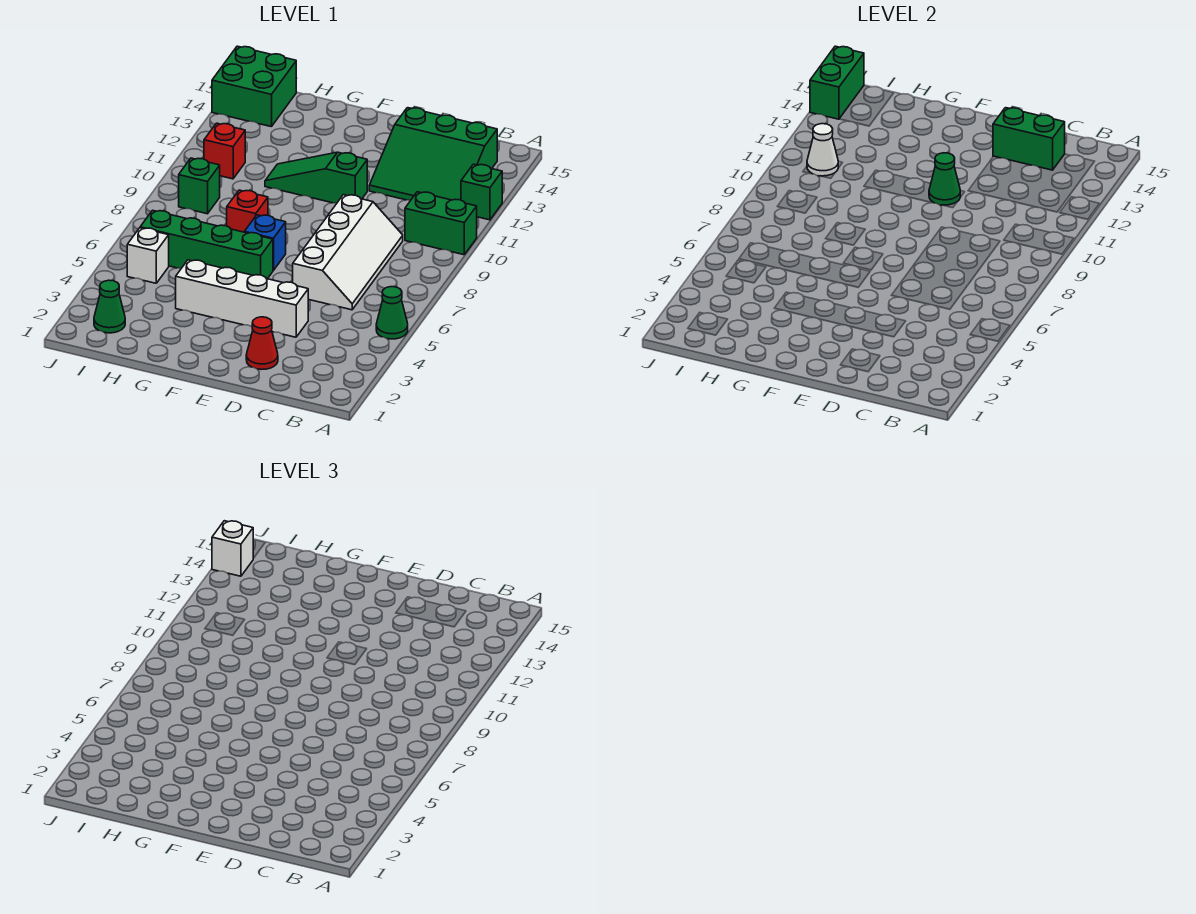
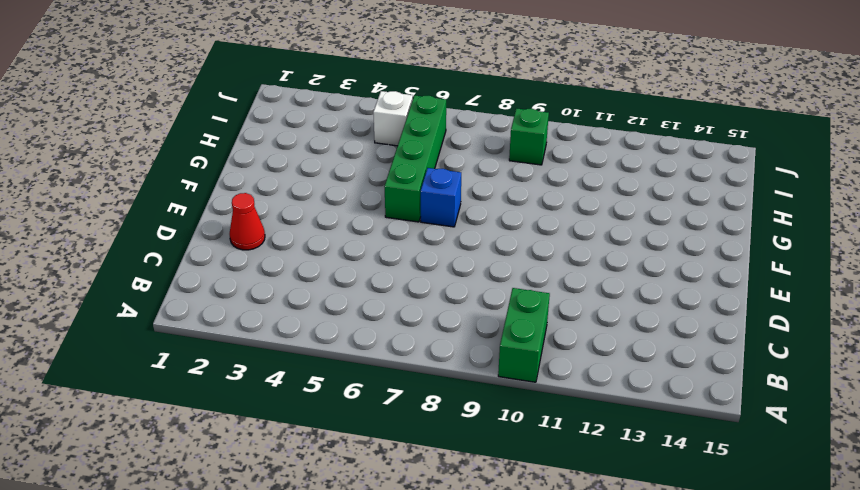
none -> green 1x1 cone [376,287,408,339]
none -> green 1x1 brick [461,164,502,220]
none -> green 3x3 slope [369,108,497,200]

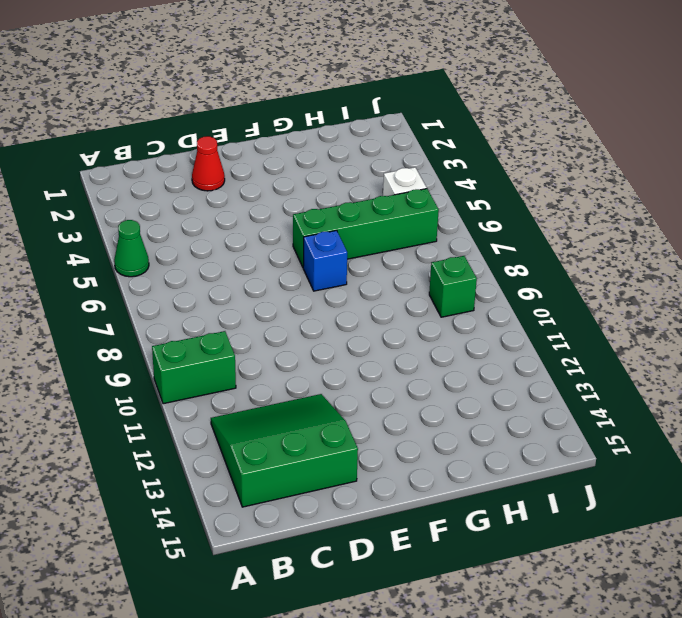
none -> green 1x1 brick [461,164,502,220]
none -> white 2x4 slope [293,195,403,310]
none -> white 1x4 brick [176,260,308,337]

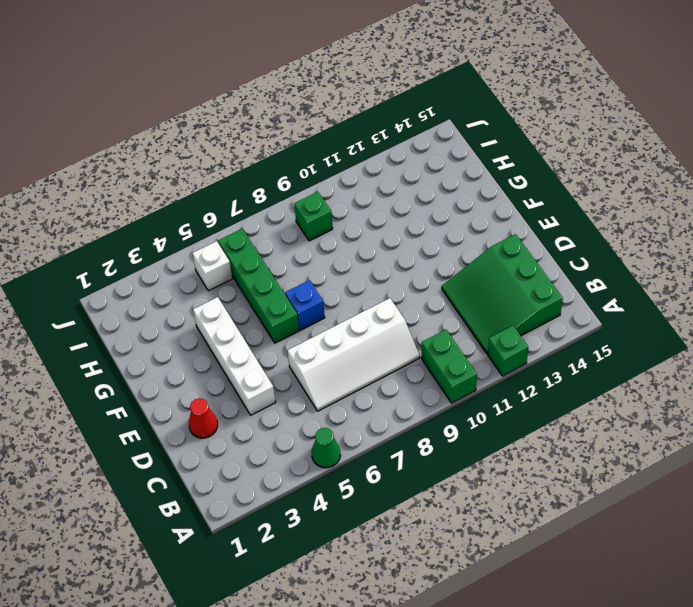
none -> green 1x3 slope [265,152,367,203]
none -> red 1x1 brick [227,190,268,232]
none -> green 1x1 cone [94,280,125,333]

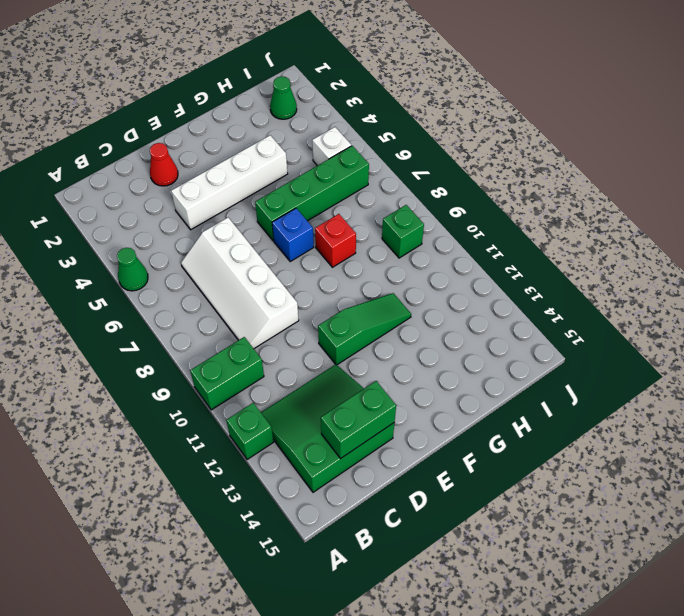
none -> red 1x1 brick [204,123,245,179]
none -> green 2x2 brick [212,46,296,127]
none -> green 1x1 cone [929,153,960,205]

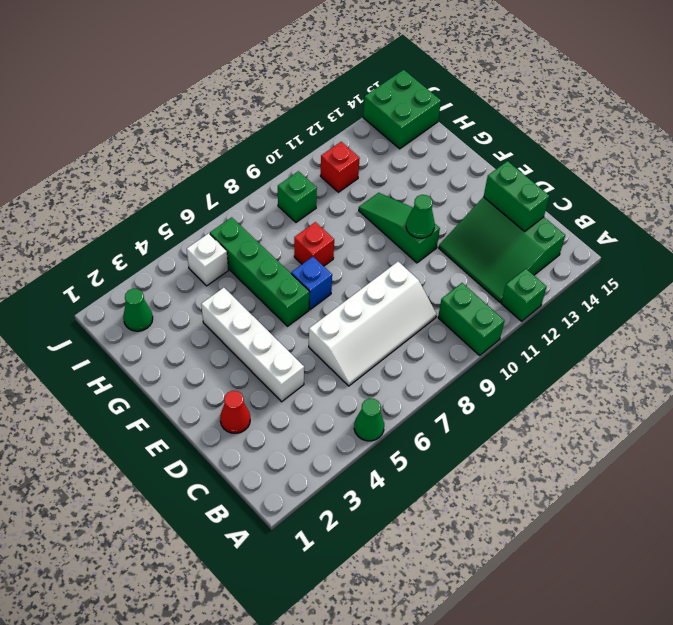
none -> white 1x1 cone [807,124,838,176]
none -> green 1x2 brick [810,46,864,119]
none -> white 1x1 brick [212,521,253,576]

